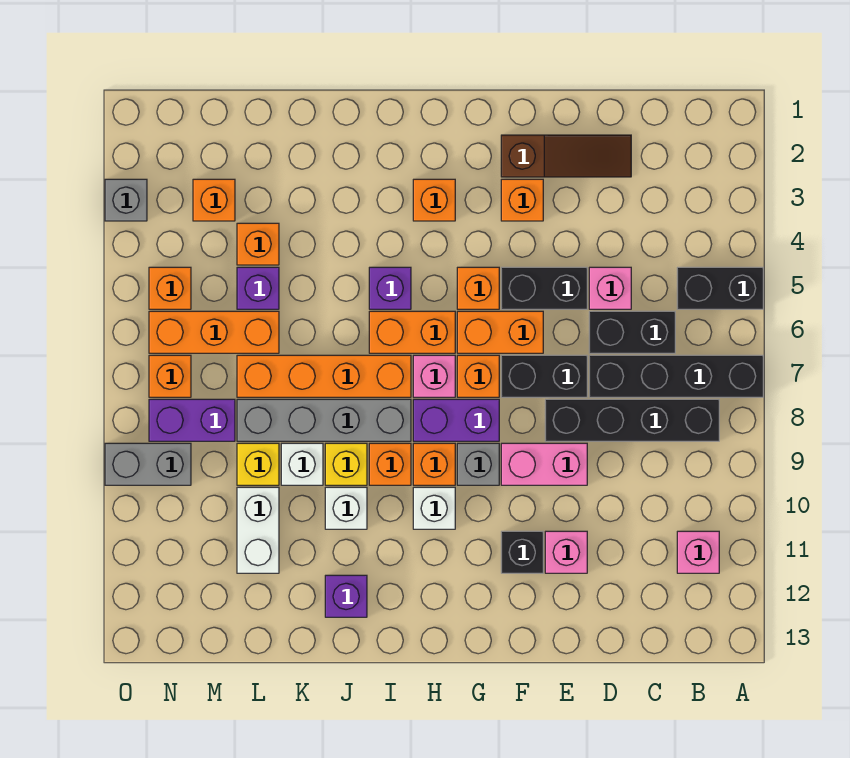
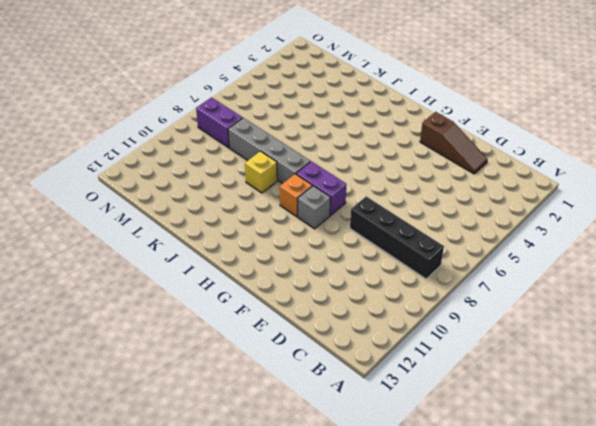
none -> black 1x2 brick [677,267,763,309]
none -> black 1x4 brick [589,355,763,397]
none -> pink 1x1 brick [677,531,719,573]
none -> black 1x2 brick [589,311,675,353]

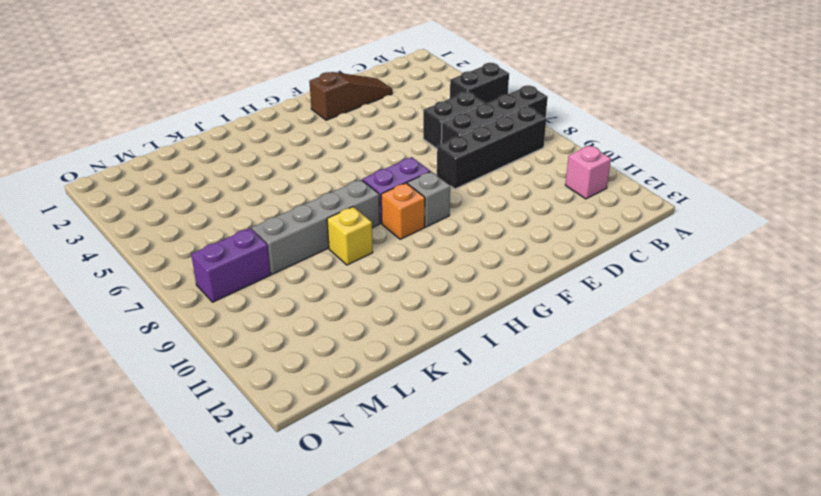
none -> pink 1x1 brick [589,267,631,309]
none -> black 1x2 brick [501,267,587,309]
none -> black 1x2 brick [501,355,587,397]
none -> pink 1x2 brick [501,443,587,485]

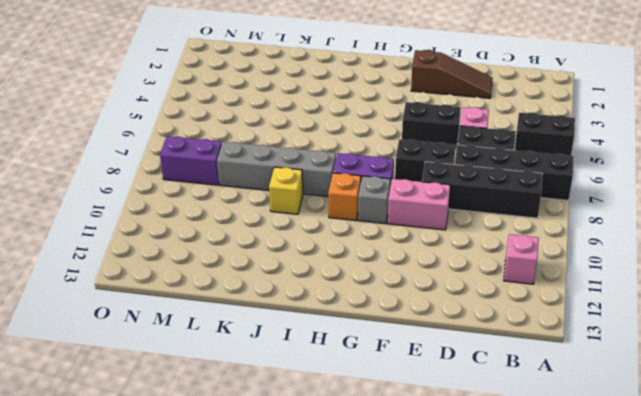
none -> pink 1x1 brick [545,531,587,573]
none -> orange 1x1 brick [501,179,543,221]
none -> orange 1x2 brick [457,311,543,353]
none -> black 1x1 brick [501,531,543,573]

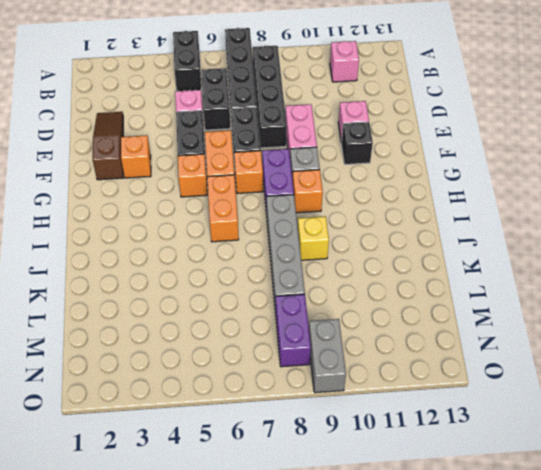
none -> orange 1x1 brick [413,179,455,221]
none -> pink 1x1 brick [413,355,455,397]
none -> white 1x1 brick [413,487,455,529]
none -> purple 1x1 brick [369,267,411,309]

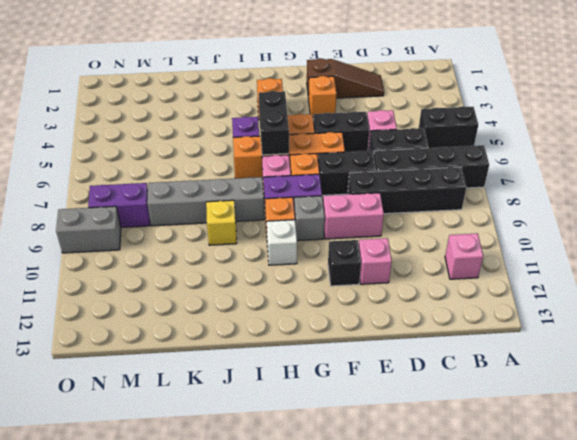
black 1x2 brick [259,91,289,155] -> none
none -> orange 1x4 brick [237,355,411,397]
none -> orange 1x1 brick [369,443,411,485]
none -> white 1x1 brick [325,487,367,529]
none -> purple 1x1 brick [325,575,367,617]

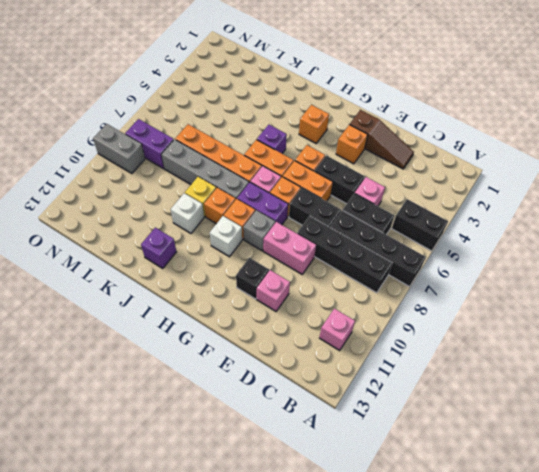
none -> white 1x1 brick [281,443,323,485]
none -> orange 1x1 brick [237,223,279,265]
none -> purple 1x1 brick [237,267,279,309]
none -> orange 1x3 brick [149,311,279,353]

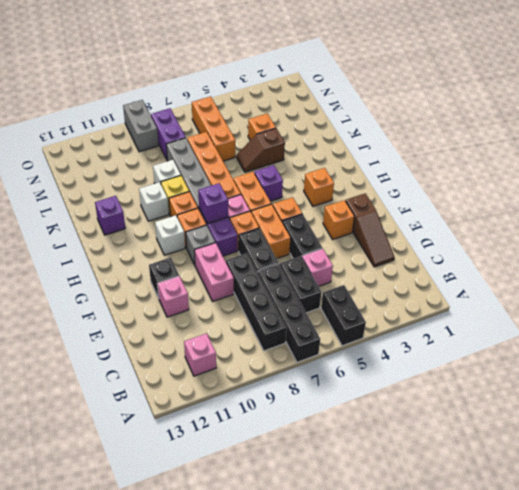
purple 1x1 brick [198,183,228,224] -> purple 1x1 brick moved to [237,267,279,309]
brown 1x2 slope [237,128,285,172] -> none
none -> yellow 1x1 brick [237,443,279,485]
none -> white 1x2 brick [237,487,279,573]
none -> orange 1x1 brick [193,179,235,221]
none -> orange 1x1 brick [149,267,191,309]

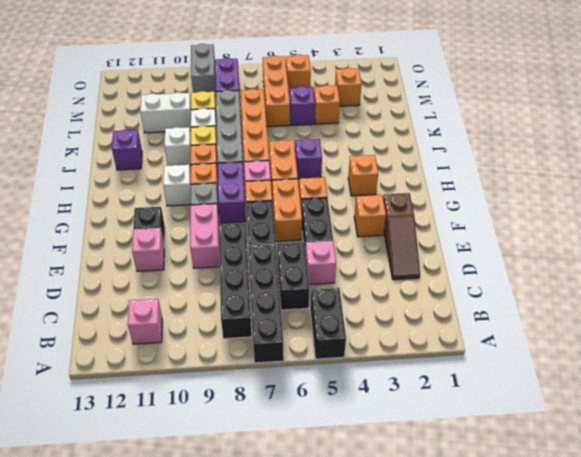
none -> orange 1x1 brick [149,355,191,397]
none -> grey 1x1 brick [105,179,147,221]

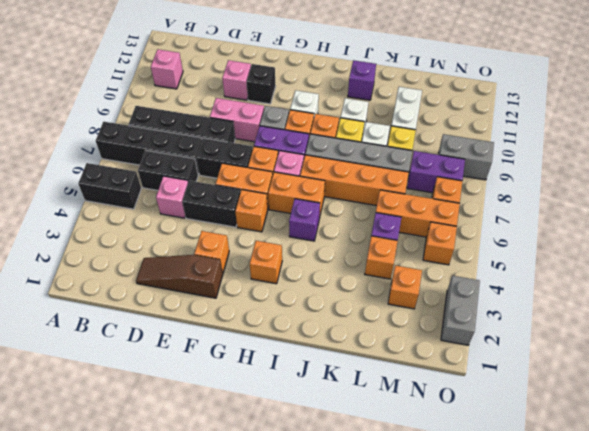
grey 1x2 brick [441,276,480,345] -> grey 1x1 brick [105,179,147,221]

